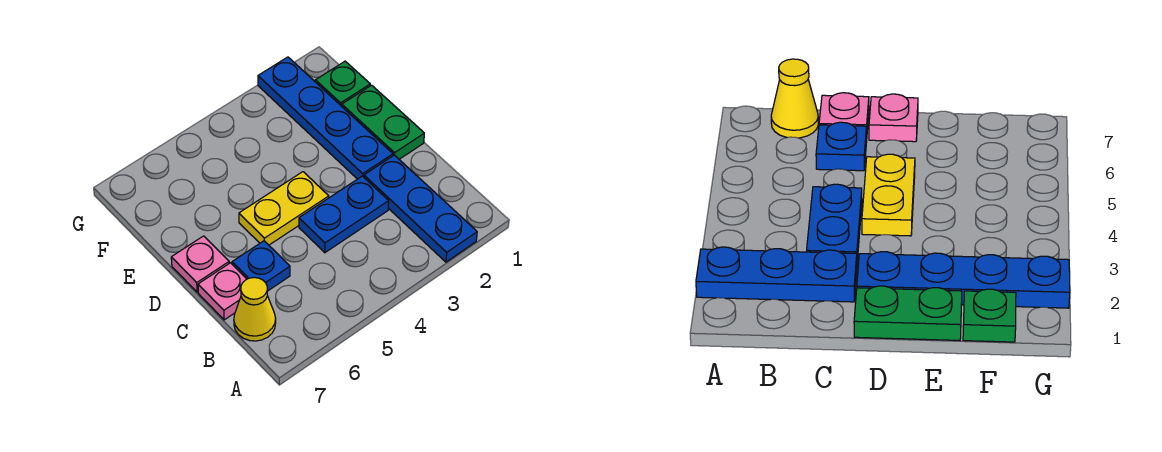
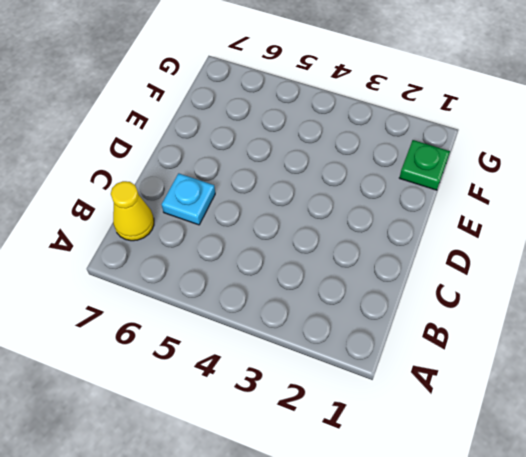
cyan 1x1 plate [162,173,215,225] -> blue 1x1 plate [232,241,290,291]
none -> blue 1x3 plate [364,155,477,262]
none -> blue 1x2 plate [299,176,389,253]

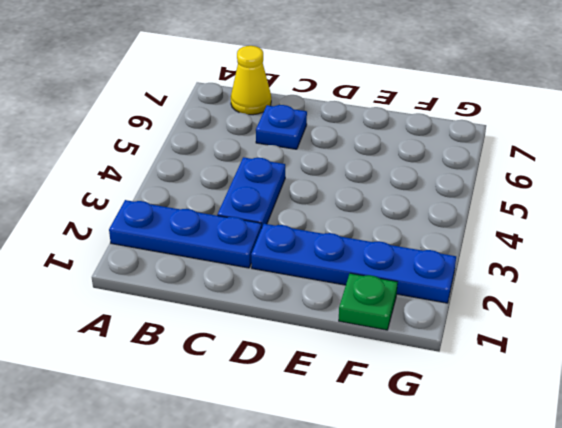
none -> pink 1x1 plate [198,263,247,320]
none -> green 1x2 plate [342,85,424,159]

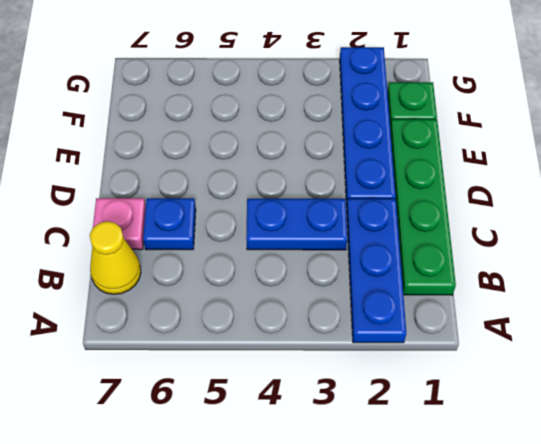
green 1x4 plate [390,119,456,295] -> green 1x2 plate [342,85,424,159]
none -> yellow 1x2 plate [239,172,329,245]
none -> pink 1x1 plate [171,236,229,292]

